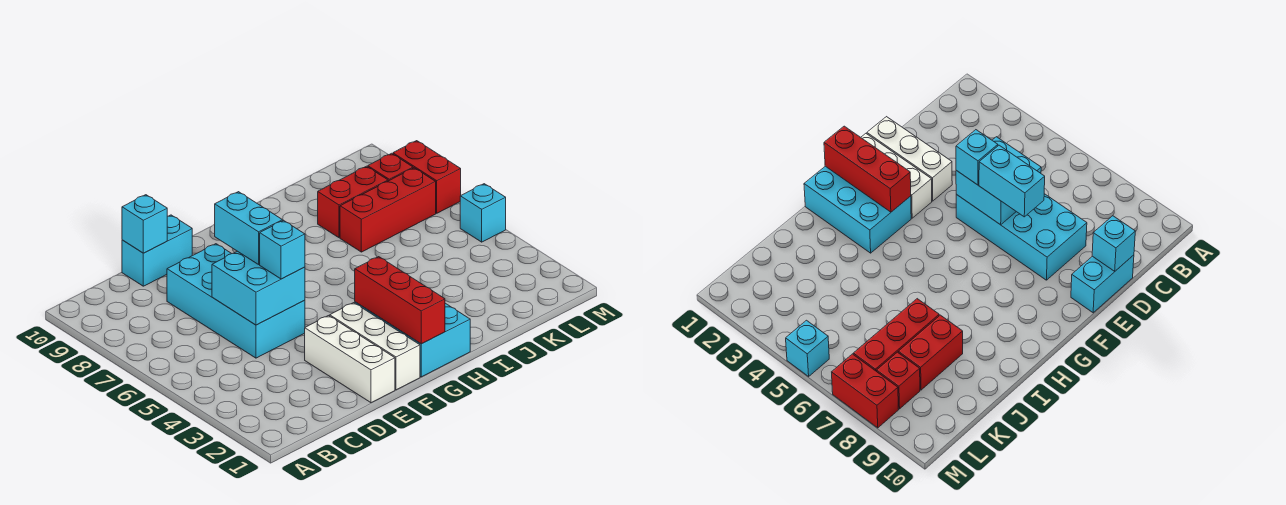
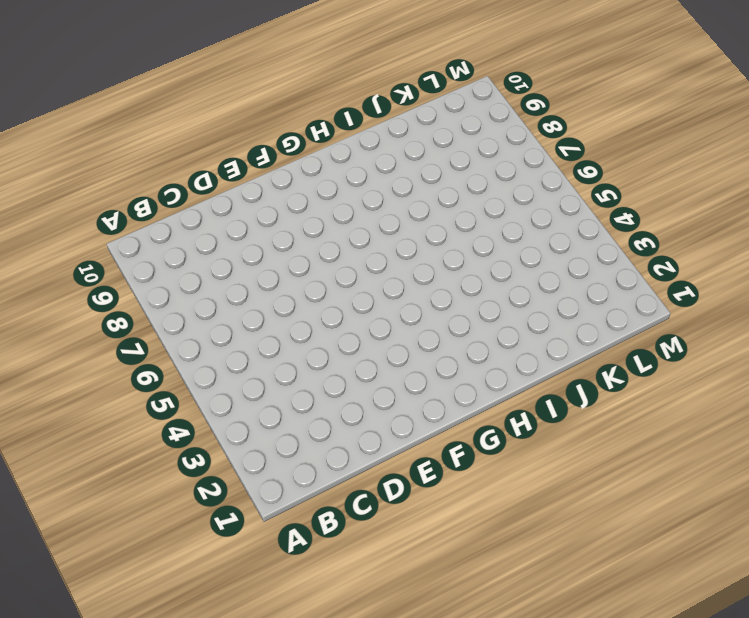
none -> cyan 2x4 brick [167,244,305,358]
none -> cyan 1x2 brick [122,215,192,286]
none -> white 1x3 brick [305,316,395,403]

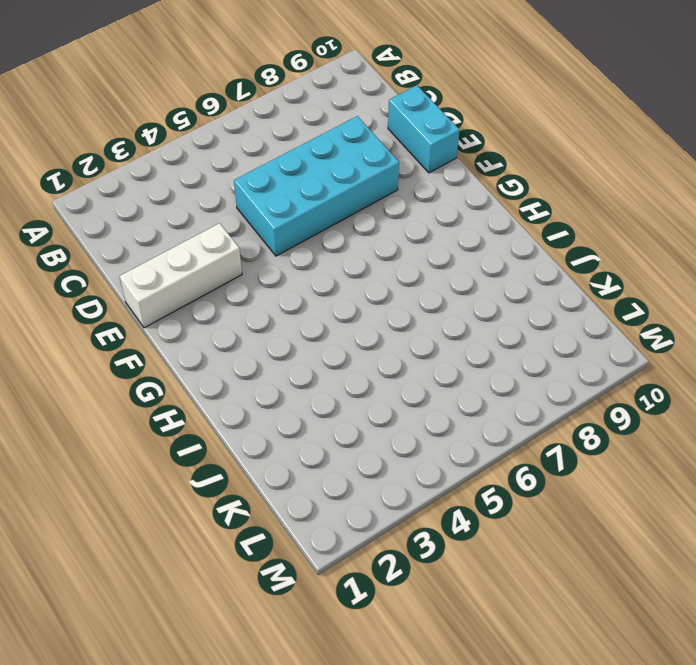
none -> white 1x3 brick [330,303,420,390]
none -> cyan 2x3 brick [355,302,470,377]
none -> red 1x3 brick [340,168,436,252]

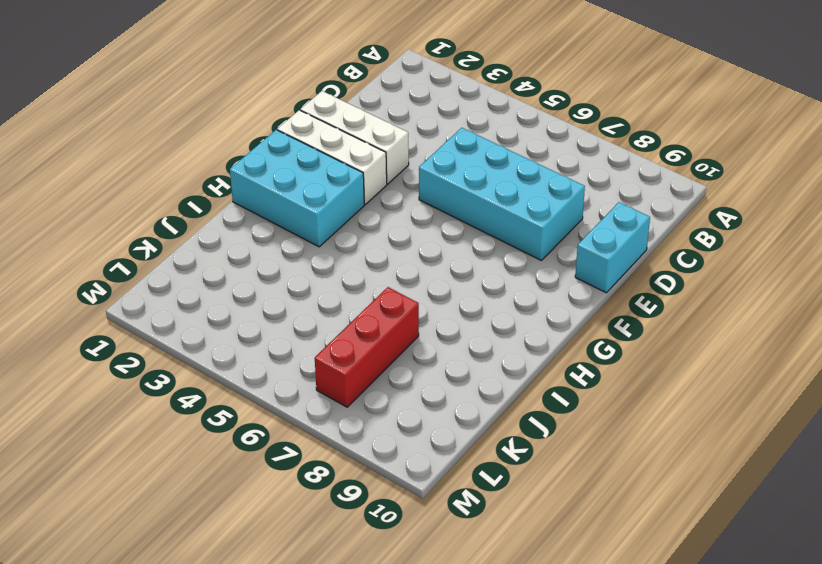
none -> red 1x2 brick [318,166,388,238]
none -> red 1x1 brick [368,153,413,181]
none -> cyan 1x1 brick [460,184,506,242]

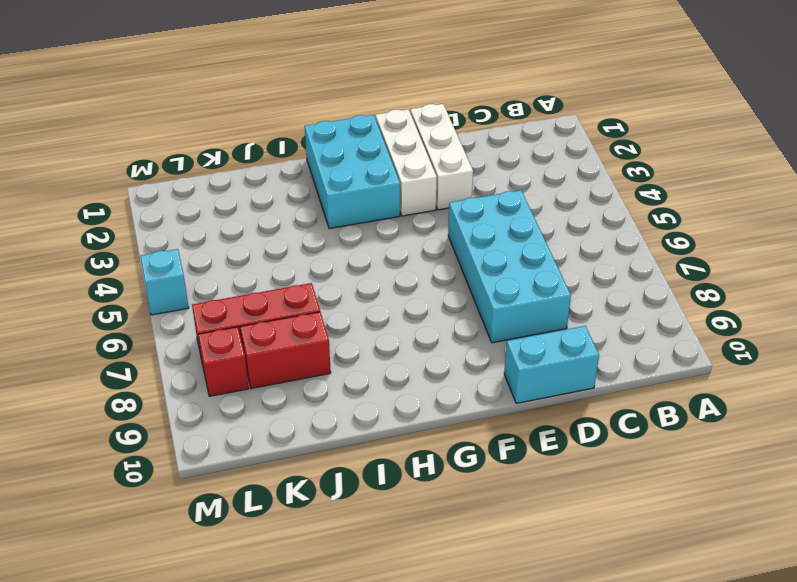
none -> red 1x2 brick [393,141,461,213]
none -> cyan 2x2 brick [212,251,305,325]
none -> cyan 1x1 brick [122,195,167,253]

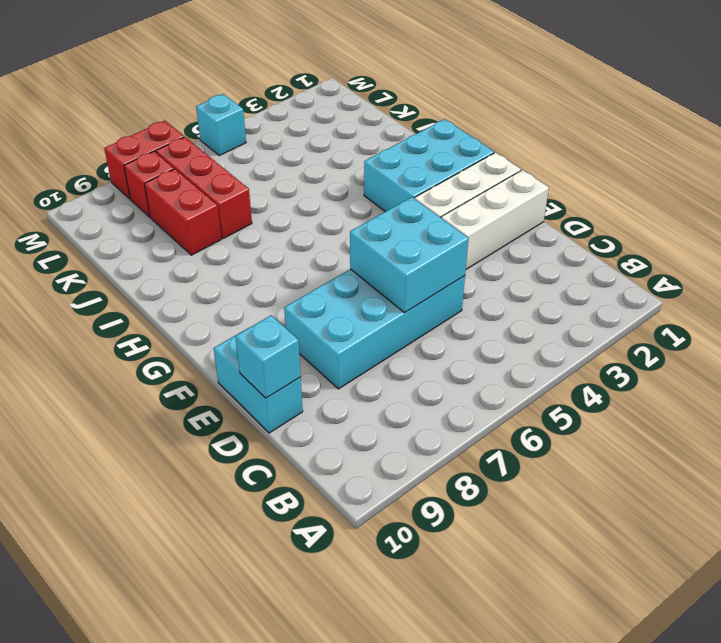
none -> red 1x3 brick [355,257,445,344]
none -> cyan 1x1 brick [260,220,305,279]
none -> cyan 1x2 brick [215,192,282,264]

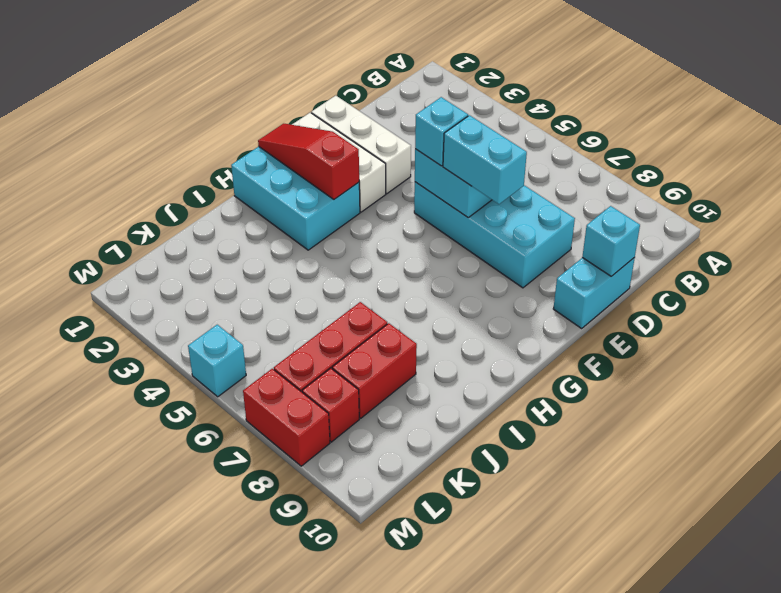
red 1x3 slope [258,124,359,199] -> red 1x3 brick [355,257,445,344]

